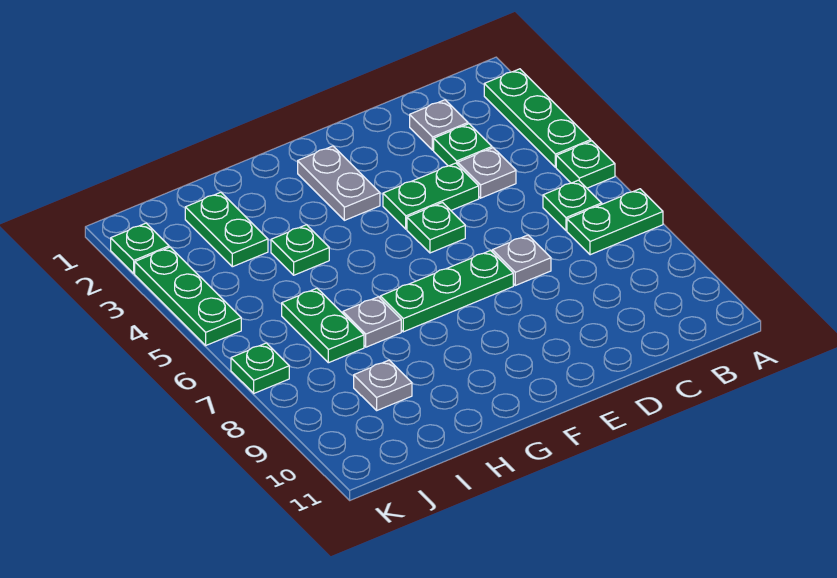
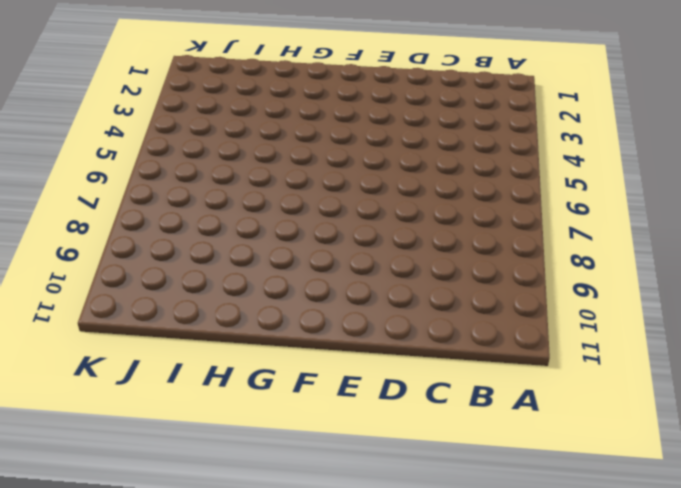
none -> green 1x3 plate [484,69,591,167]
none -> green 1x1 plate [556,141,615,188]
none -> green 1x2 plate [567,189,663,255]

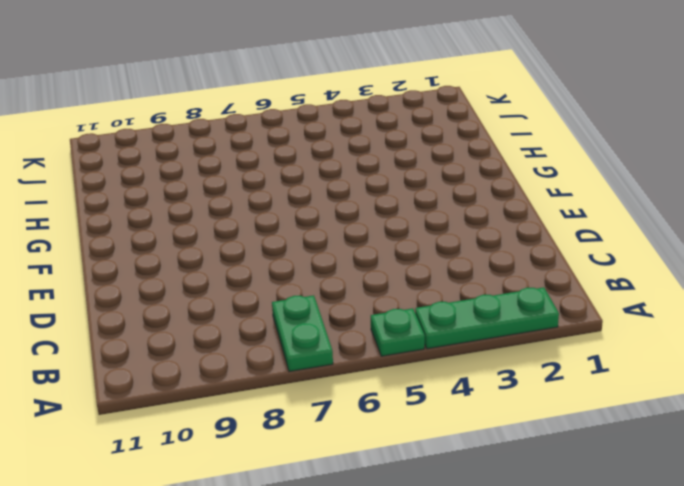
none -> green 1x1 plate [543,180,602,231]
none -> grey 1x1 plate [410,100,468,150]
none -> green 1x1 plate [434,124,492,166]

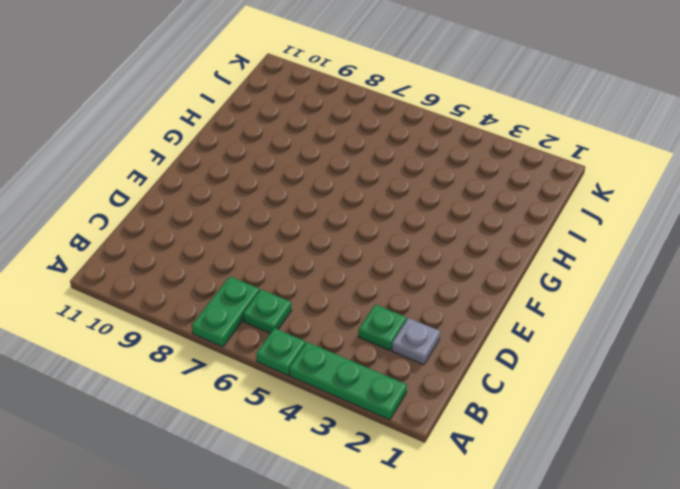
none -> grey 1x1 plate [458,148,516,198]
none -> green 1x2 plate [383,163,479,229]
none -> grey 1x1 plate [492,235,551,285]

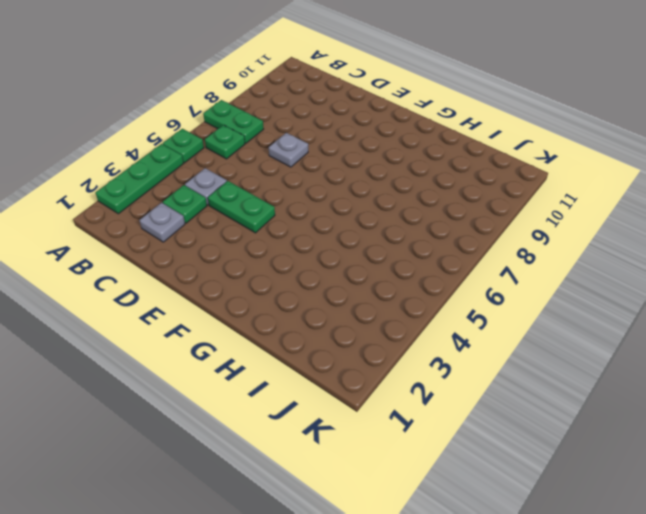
none -> green 1x1 plate [407,203,465,253]
none -> green 1x3 plate [380,250,513,332]
none -> grey 1x2 plate [298,146,380,220]

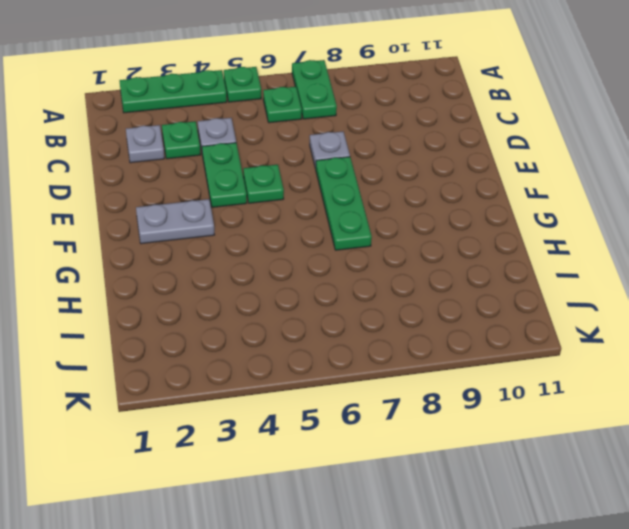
none -> green 1x1 plate [271,225,329,275]
none -> grey 1x1 plate [343,297,401,347]
none -> green 1x2 plate [185,192,268,267]

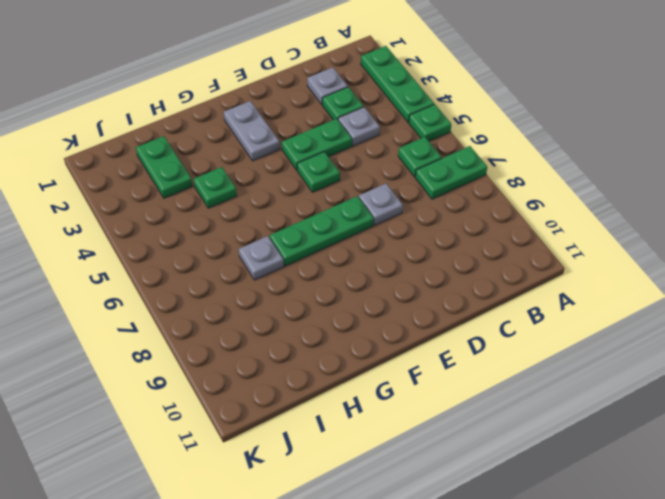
none -> green 1x2 plate [282,288,364,363]
none -> grey 1x1 plate [354,360,412,410]
none -> green 1x1 plate [111,223,169,273]

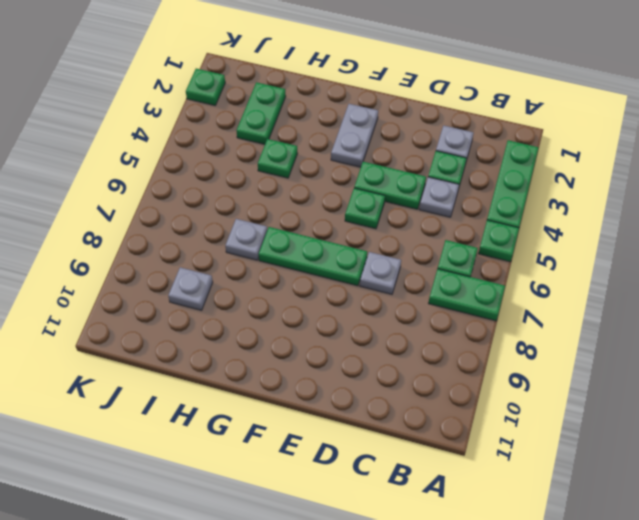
none -> green 1x2 plate [282,288,364,363]
none -> green 1x3 plate [135,247,241,345]
none -> green 1x1 plate [231,343,289,393]

